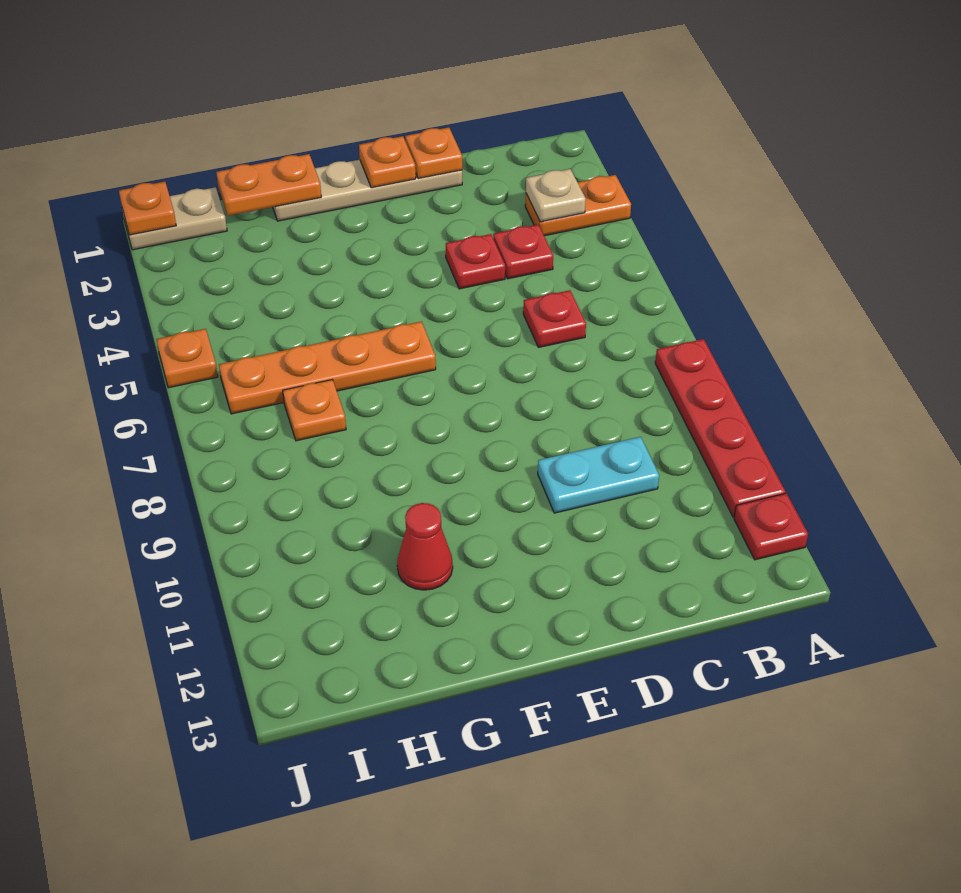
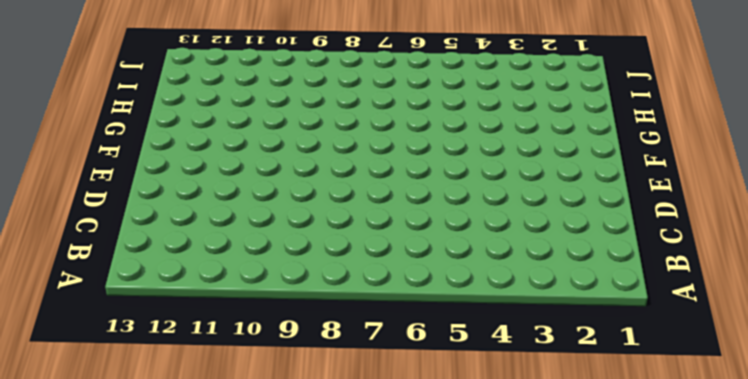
none -> orange 1x2 plate [525,175,631,236]
none -> red 1x4 plate [655,339,785,517]
none -> red 1x1 plate [734,493,808,560]

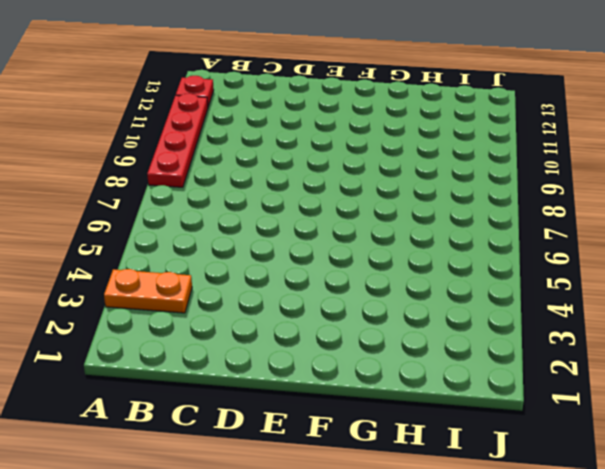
none -> red 1x1 plate [493,225,553,279]
none -> red 1x1 plate [523,290,586,347]
none -> cyan 1x2 plate [538,437,659,513]

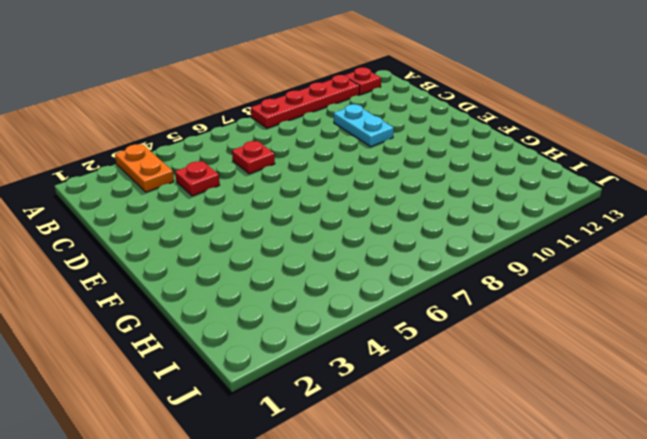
none -> tan 1x4 plate [273,160,462,221]
none -> red 1x1 plate [446,234,505,289]
none -> orange 1x4 plate [219,322,436,414]

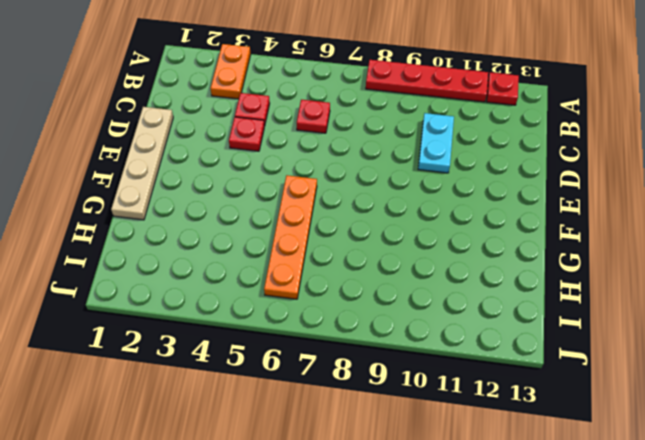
none -> red 1x1 cone [397,503,453,590]
none -> orange 1x1 plate [283,380,346,441]
none -> tan 1x2 plate [122,187,227,250]

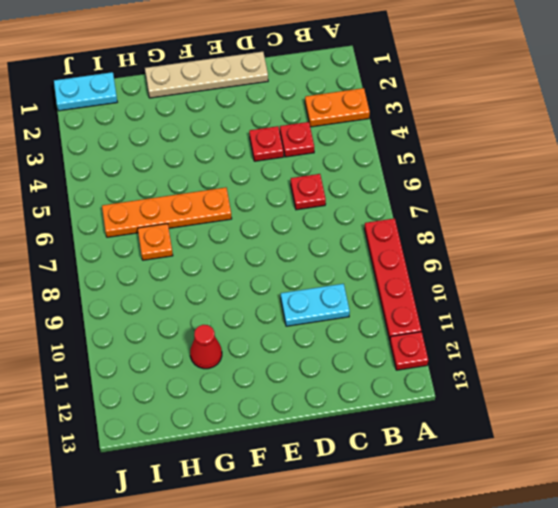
cyan 1x2 plate [54,72,117,111] -> tan 1x2 plate [122,187,227,250]
none -> orange 1x1 plate [157,329,218,388]
none -> tan 1x1 plate [526,169,586,222]
none -> orange 1x1 plate [405,127,462,179]

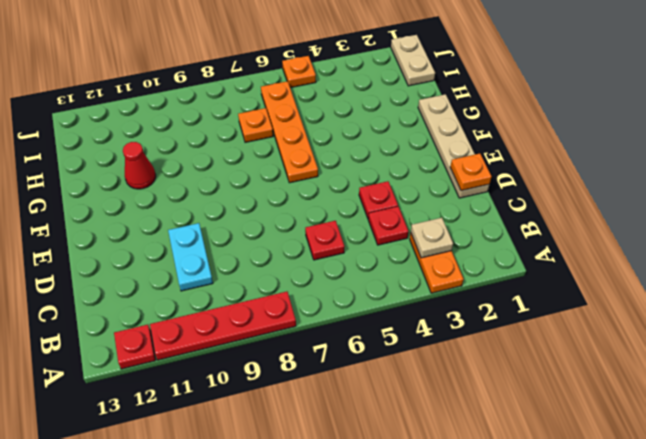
none -> orange 1x1 plate [359,136,416,188]
none -> orange 1x2 plate [216,154,321,216]
none -> orange 1x1 plate [119,182,176,235]

